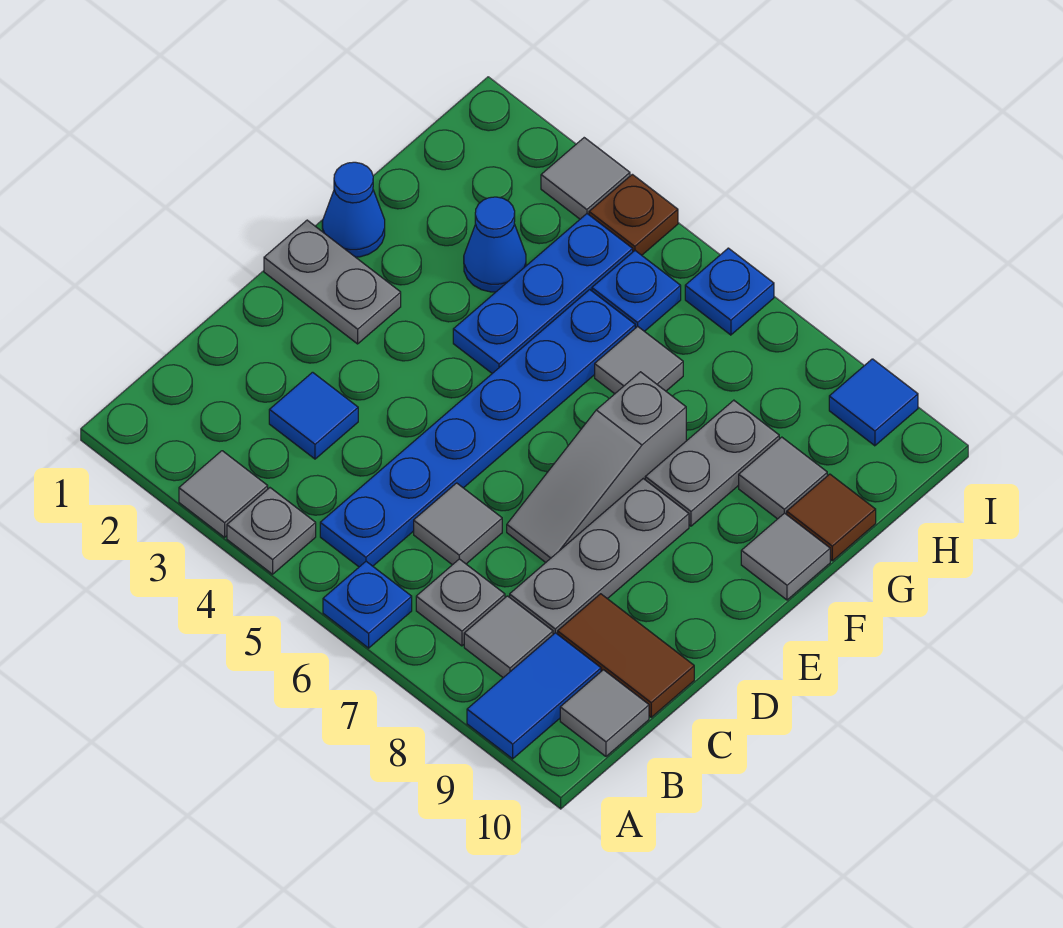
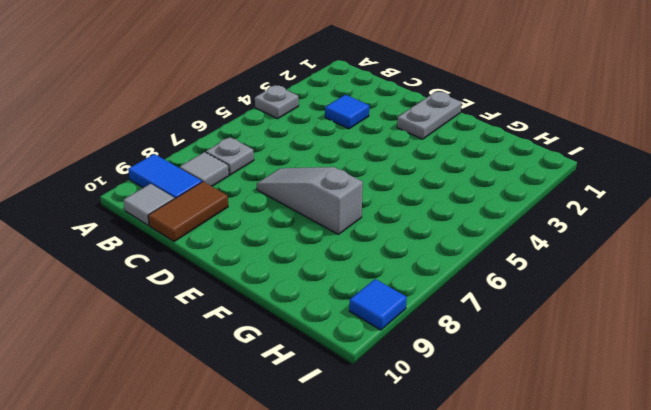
none -> grey 1x1 tile [179,451,268,537]
none -> blue 1x1 plate [323,561,412,648]
none -> blue 1x6 plate [320,290,635,567]

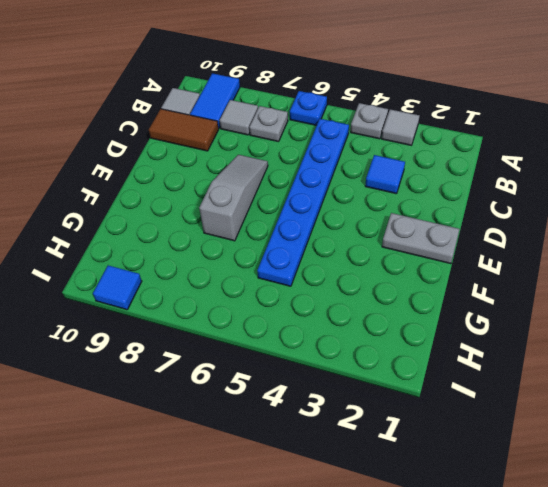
none -> grey 1x1 tile [414,483,502,565]
none -> grey 1x3 plate [510,479,689,634]
none -> blue 1x1 cone [322,162,385,257]

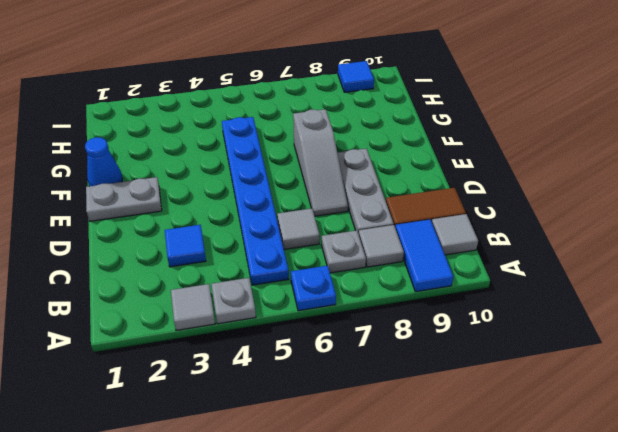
none -> blue 1x3 plate [453,214,633,373]
none -> grey 1x2 plate [645,400,779,526]
none -> grey 1x1 tile [741,513,830,600]

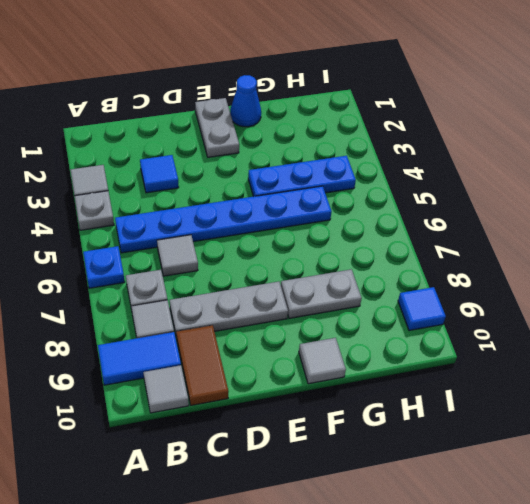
none -> grey 1x3 slope [507,372,686,562]
none -> blue 1x1 cone [464,197,526,292]
none -> grey 1x1 tile [595,326,683,394]

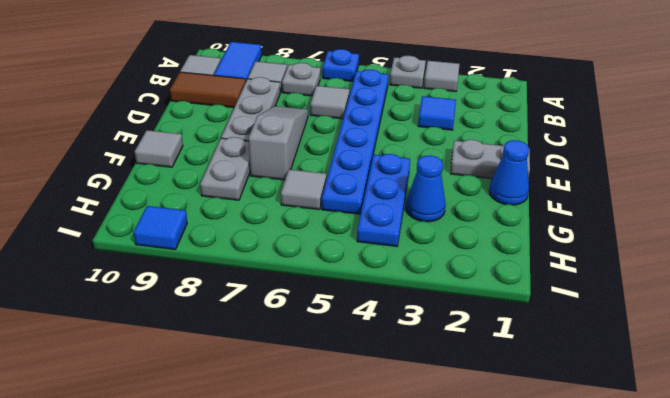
none -> grey 1x1 tile [739,437,827,519]
none -> brown 1x1 tile [787,474,876,561]
none -> blue 1x1 plate [592,251,681,332]

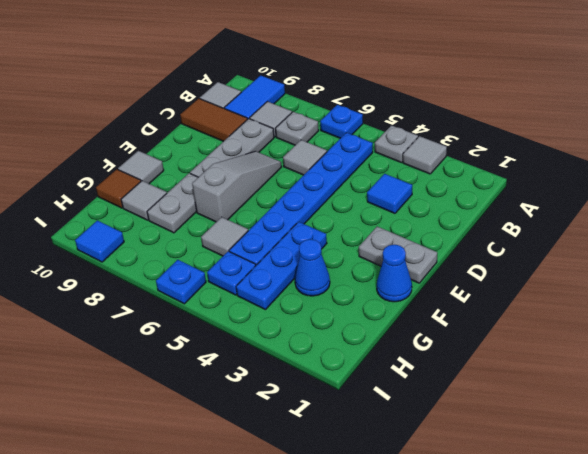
none -> grey 1x1 tile [541,138,630,219]
none -> brown 1x1 plate [589,174,678,255]

